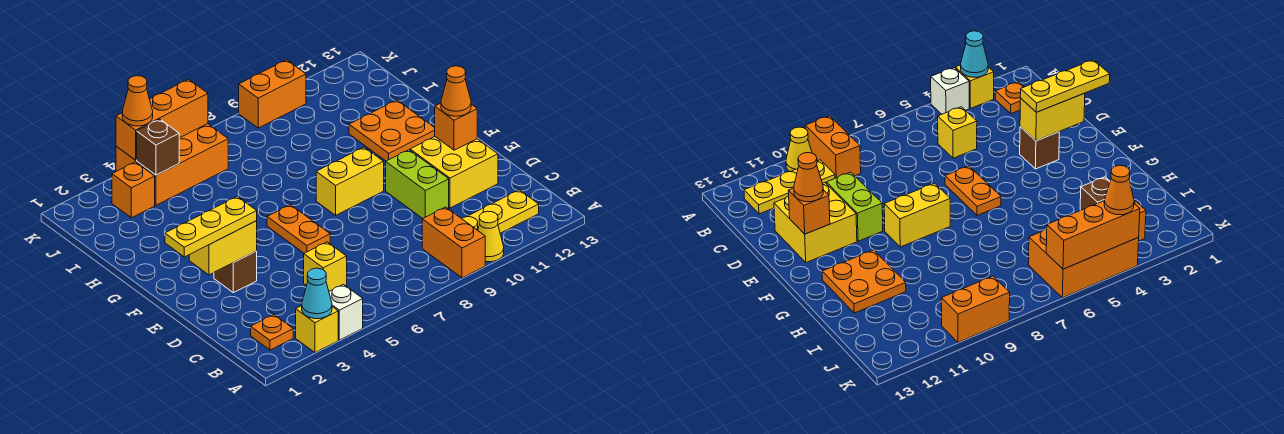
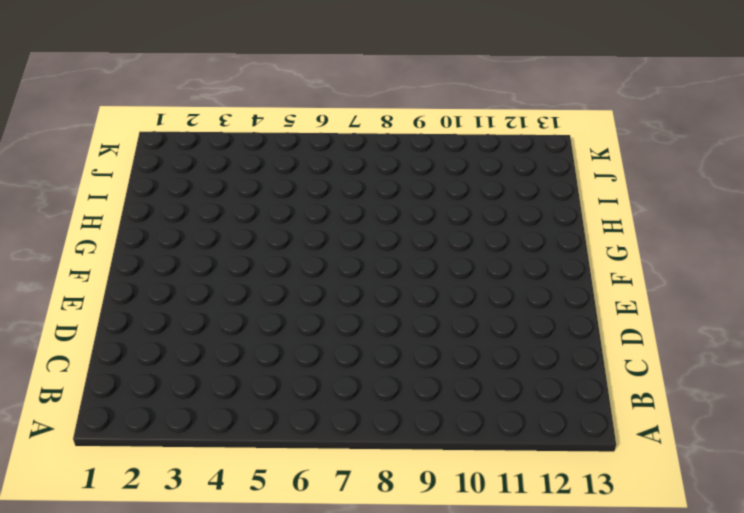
none -> yellow 1x1 brick [296,306,338,353]
none -> white 1x1 brick [329,284,363,340]
none -> orange 1x2 brick [422,207,485,278]

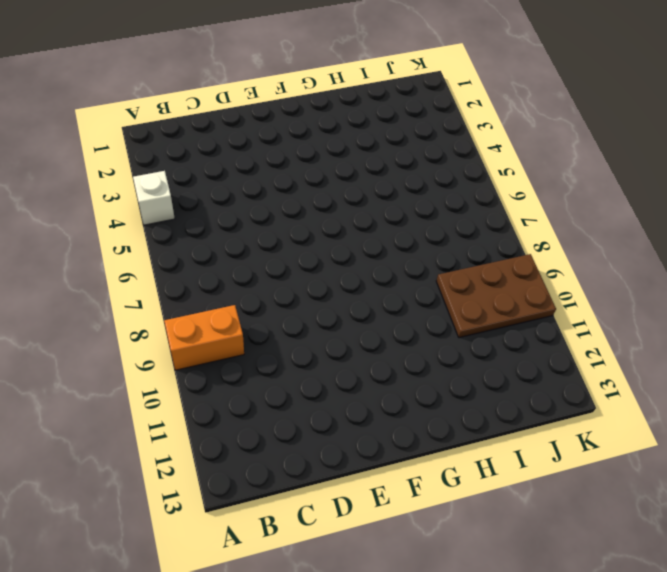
brown 2x3 plate [436,254,556,338] -> orange 1x2 brick [239,60,306,128]
none -> yellow 1x1 brick [296,306,338,353]
none -> yellow 1x1 cone [478,211,504,262]
none -> orange 1x1 plate [251,315,293,350]

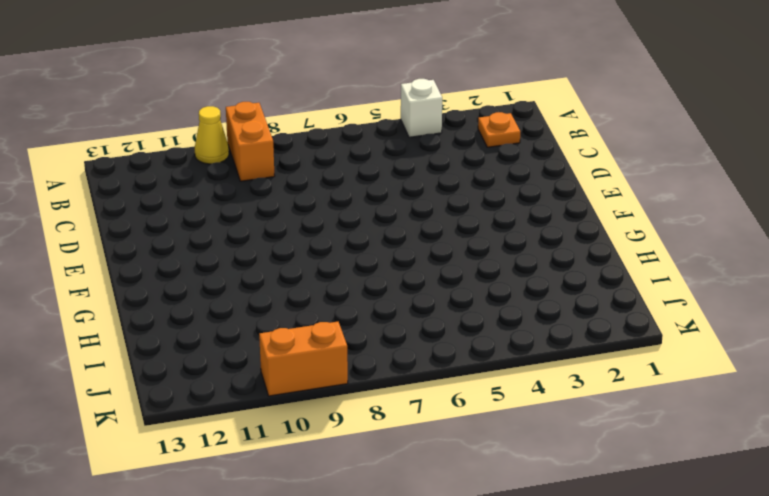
none -> yellow 1x1 brick [296,306,338,353]
none -> yellow 1x3 plate [461,190,539,233]
none -> yellow 1x1 brick [304,242,347,291]

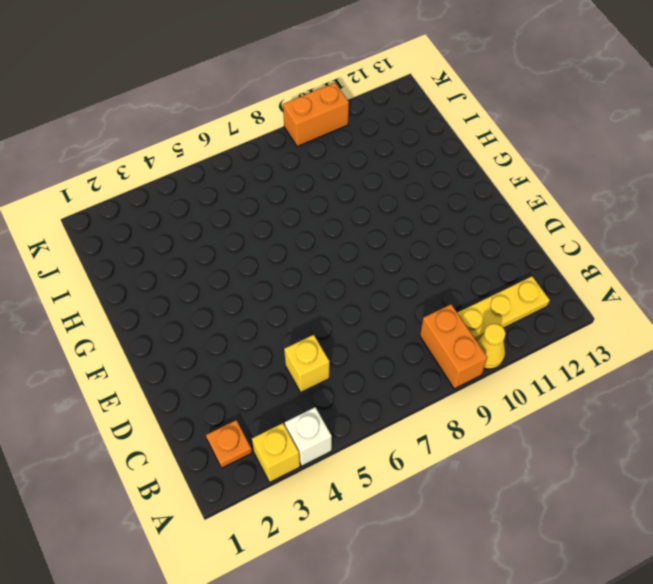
none -> lime 1x2 brick [386,150,449,219]
none -> yellow 2x2 brick [410,137,498,208]
none -> brown 1x1 brick [214,251,257,293]

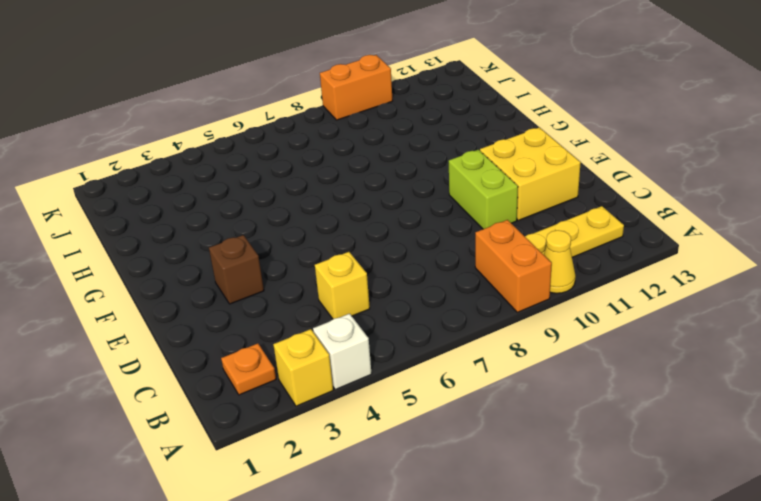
none -> orange 1x2 plate [267,205,330,253]
none -> yellow 1x2 brick [316,147,384,215]
none -> orange 2x2 plate [349,100,435,161]

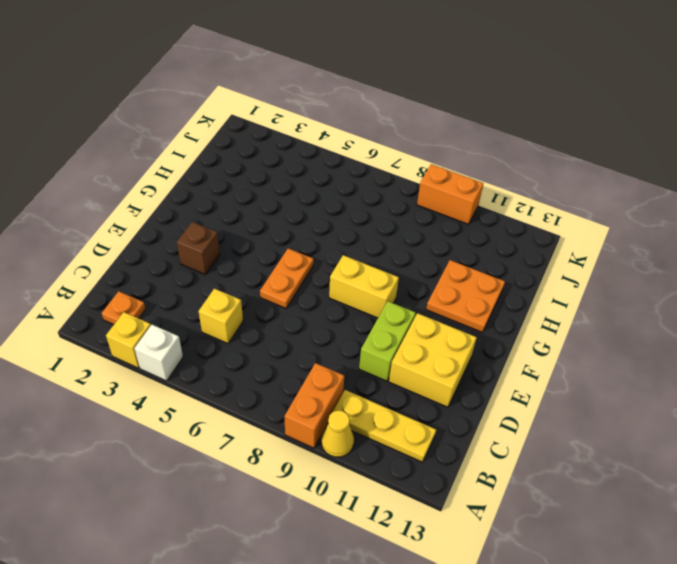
none -> orange 1x1 brick [112,162,155,218]
none -> orange 2x3 brick [116,124,228,205]
none -> cyan 1x1 cone [302,268,332,319]

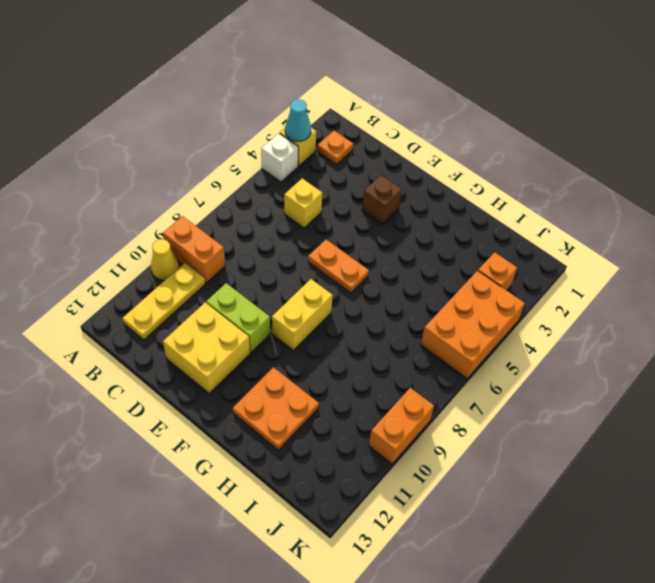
none -> yellow 1x2 brick [189,221,257,275]
none -> orange 1x1 brick [435,103,477,150]
none -> brown 1x1 brick [137,119,179,175]

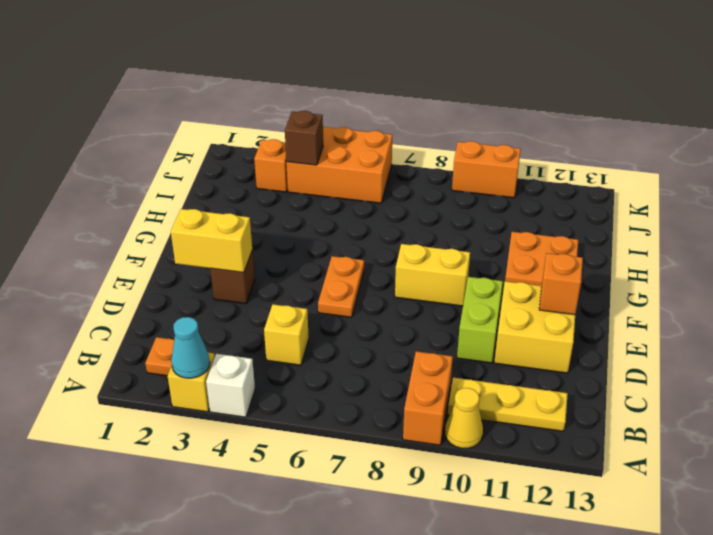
none -> orange 1x3 brick [116,79,208,160]
none -> yellow 1x3 plate [165,196,257,257]
none -> orange 1x1 cone [441,66,471,116]

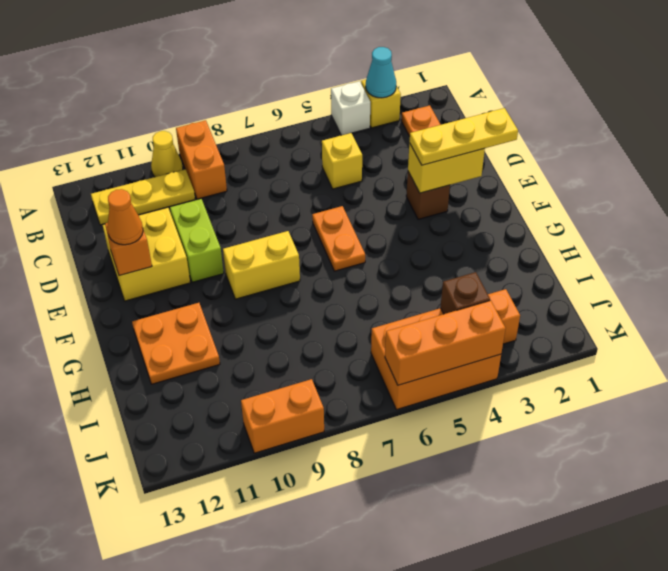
none -> orange 1x1 cone [122,76,153,126]

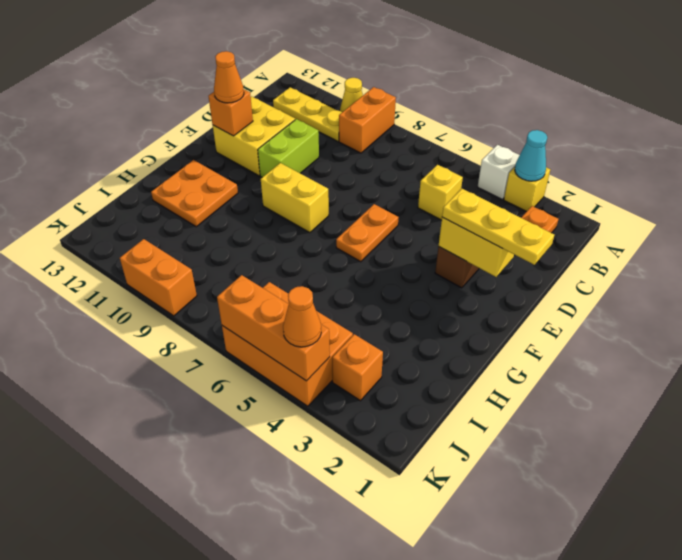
none -> brown 1x1 brick [137,119,179,175]

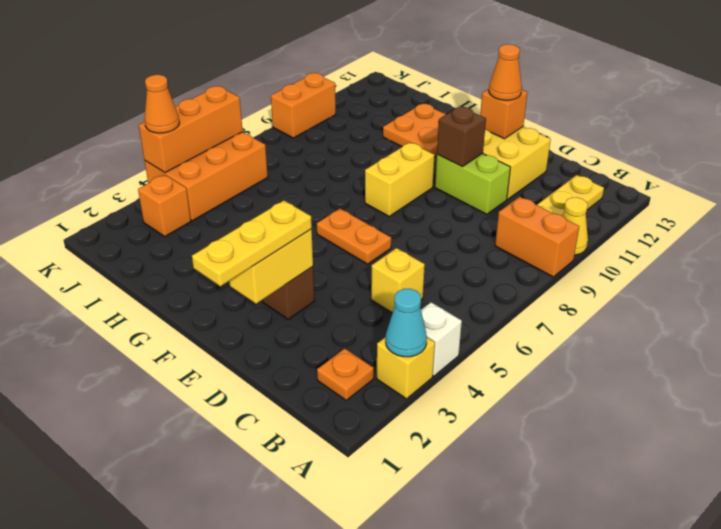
brown 1x1 brick [437,107,486,167] -> brown 1x1 brick moved to [137,119,179,175]

